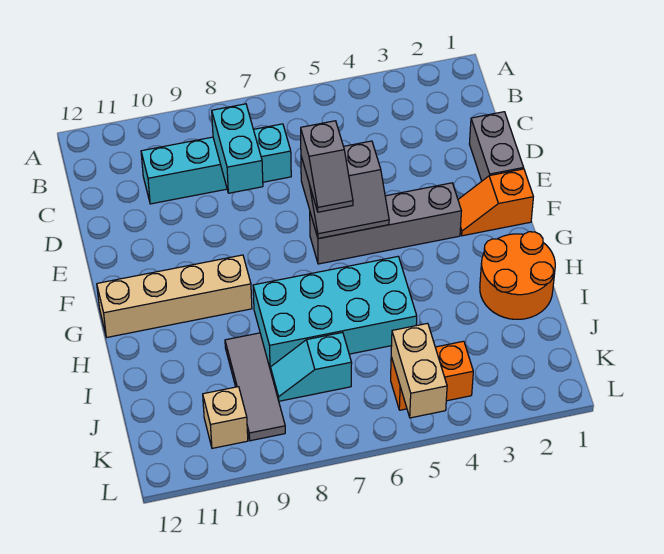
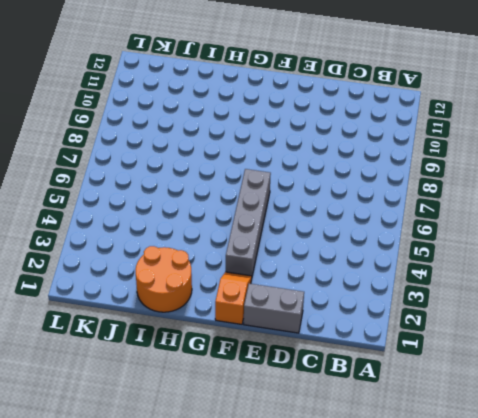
none -> cyan 1x4 brick [141,124,291,204]
none -> tan 1x4 brick [97,255,252,337]
none -> cyan 2x4 brick [253,257,417,370]

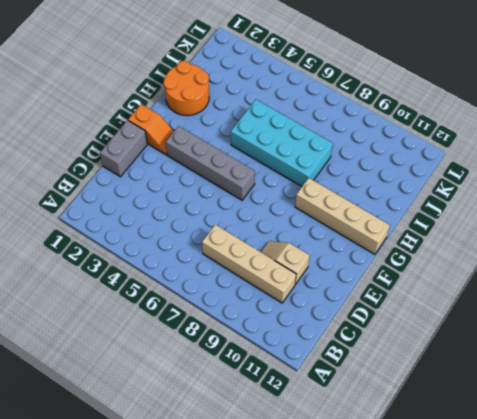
tan 1x4 brick [202,225,296,303] -> cyan 1x4 brick [141,124,291,204]
tan 1x2 slope [261,241,310,284] -> none
none -> grey 1x3 tile [225,333,285,441]
none -> cyan 1x2 slope [271,332,352,401]
none -> orange 1x2 brick [391,341,473,410]

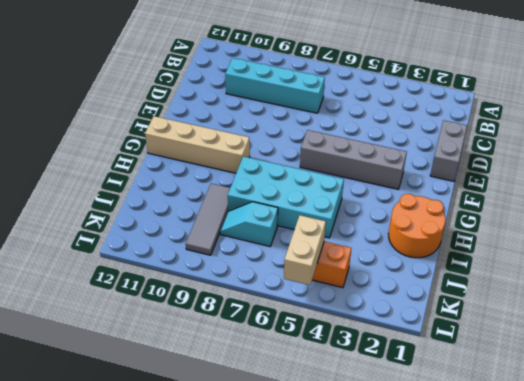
none -> orange 1x2 slope [458,169,533,236]
none -> tan 1x1 brick [203,387,248,448]
none -> cyan 1x2 brick [212,104,263,193]

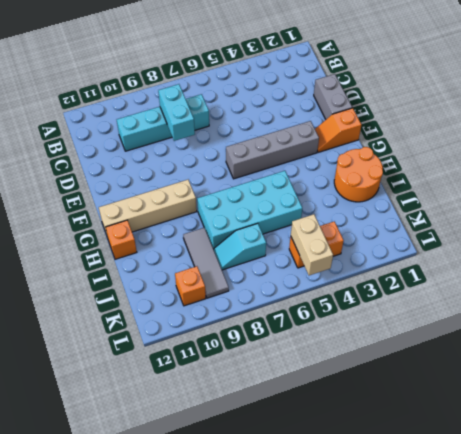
orange 1x1 brick [106,220,137,259] -> none
orange 1x1 brick [175,266,206,306] -> tan 1x1 brick [203,387,248,448]
none -> grey 2x2 slope [301,141,389,238]
none -> grey 1x2 slope [301,121,353,212]

